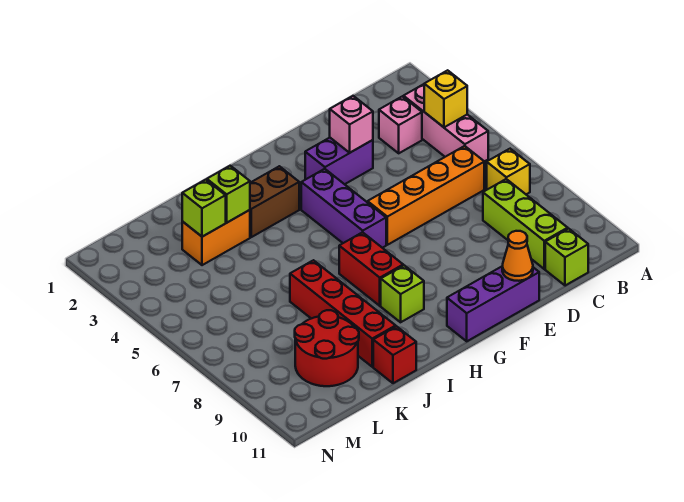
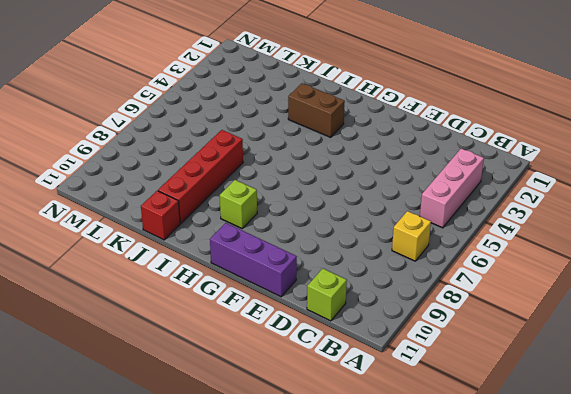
none -> pink 1x1 brick [379,96,422,153]
none -> orange 1x4 brick [368,146,484,245]
none -> lime 1x3 brick [483,179,568,269]

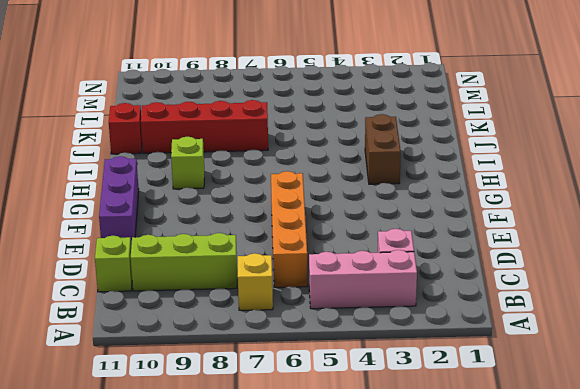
none -> purple 1x2 brick [305,138,373,184]
none -> purple 1x3 brick [301,169,386,248]
none -> red 1x2 brick [339,232,403,306]

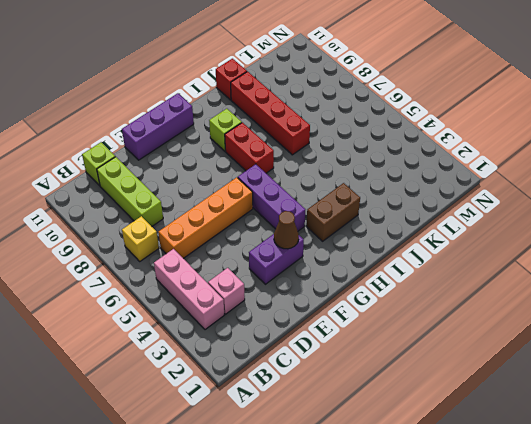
brown 1x1 cone [274,211,299,249] -> none
none -> orange 1x2 brick [182,210,250,265]
none -> red 2x2 round brick [295,310,359,386]
none -> yellow 1x1 brick [424,70,467,127]

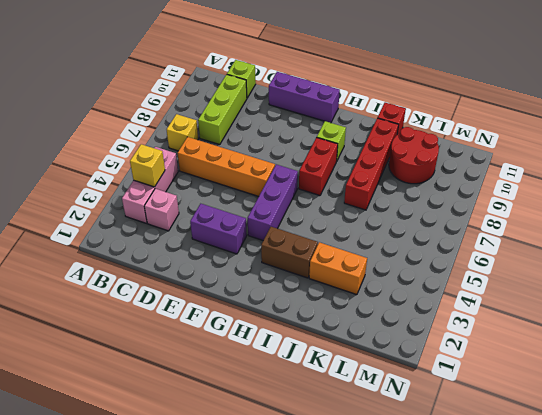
none -> pink 1x1 brick [330,96,373,153]
none -> orange 1x1 cone [502,231,533,281]
none -> lime 1x1 brick [207,166,250,223]

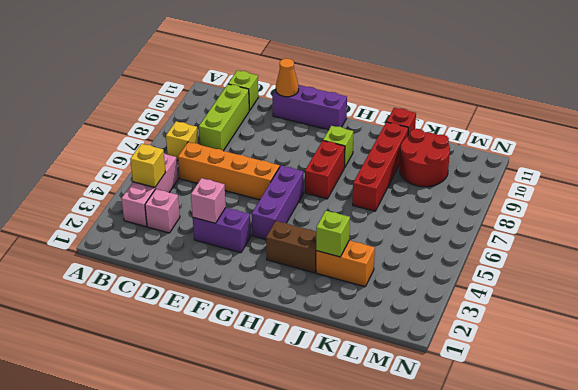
none -> lime 1x1 brick [182,180,226,237]

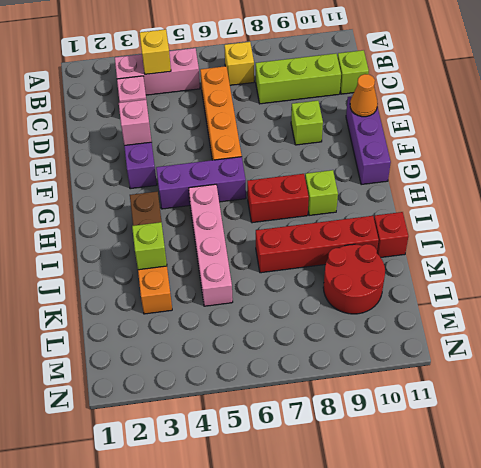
lime 1x1 brick [291,101,323,145] -> lime 1x1 brick moved to [182,180,226,237]
pink 1x4 brick [189,184,233,306] -> none

